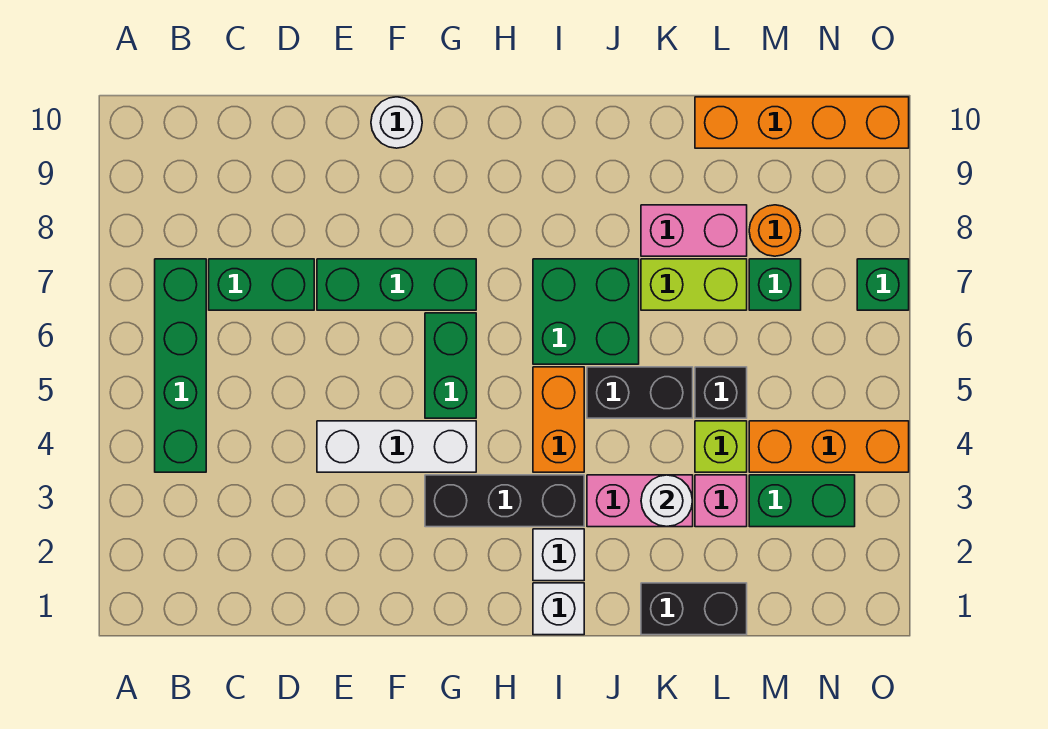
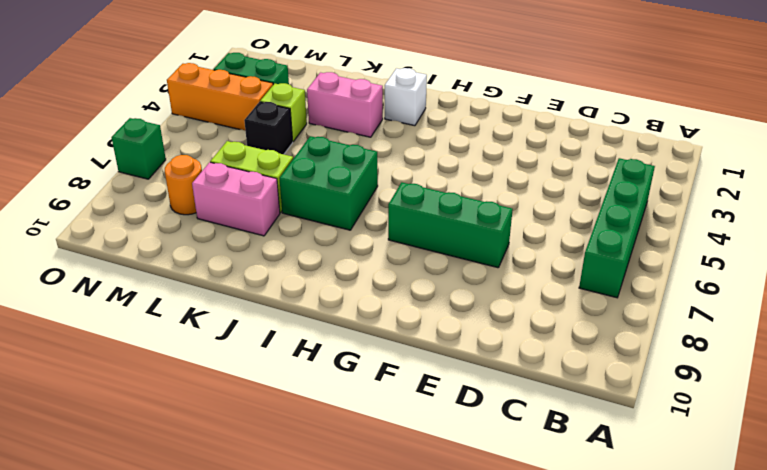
none -> green 1x2 brick [209,259,314,310]
none -> white 1x3 brick [317,421,476,472]
none -> white 1x1 round brick [371,97,422,148]

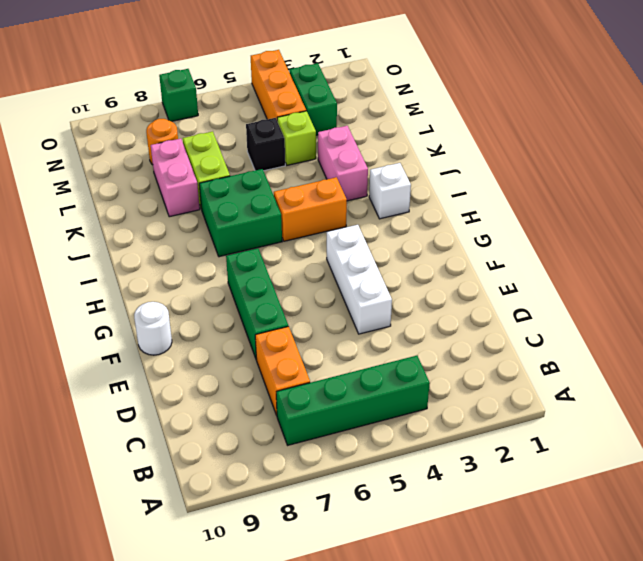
orange 1x2 brick [255,326,310,415] -> green 1x2 brick [209,259,314,310]
none -> black 1x3 brick [425,475,584,527]
none -> green 1x2 brick [425,313,476,418]
none -> white 1x1 brick [533,583,584,635]

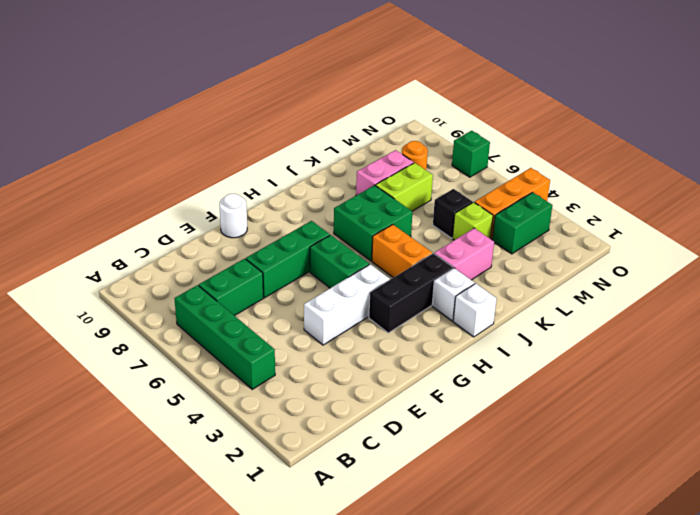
none -> black 1x2 brick [587,367,693,418]
none -> black 1x2 brick [641,583,747,635]
none -> pink 1x1 brick [695,475,747,527]

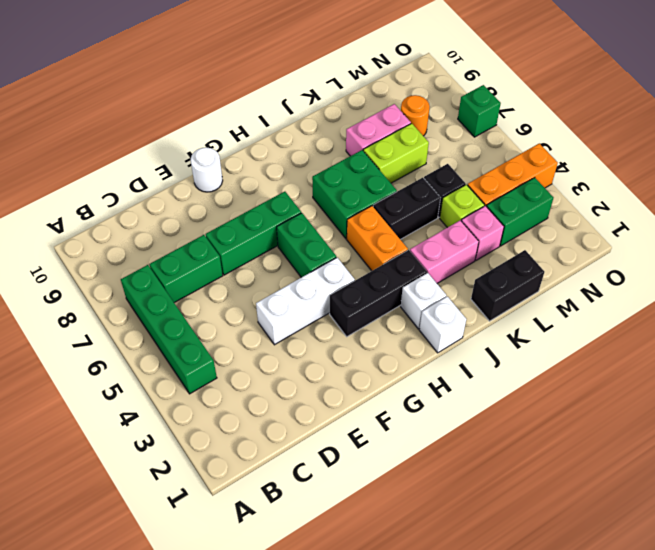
none -> orange 1x4 brick [695,97,909,148]
none -> green 1x1 brick [749,259,801,310]
none -> white 1x1 round brick [641,475,693,527]

